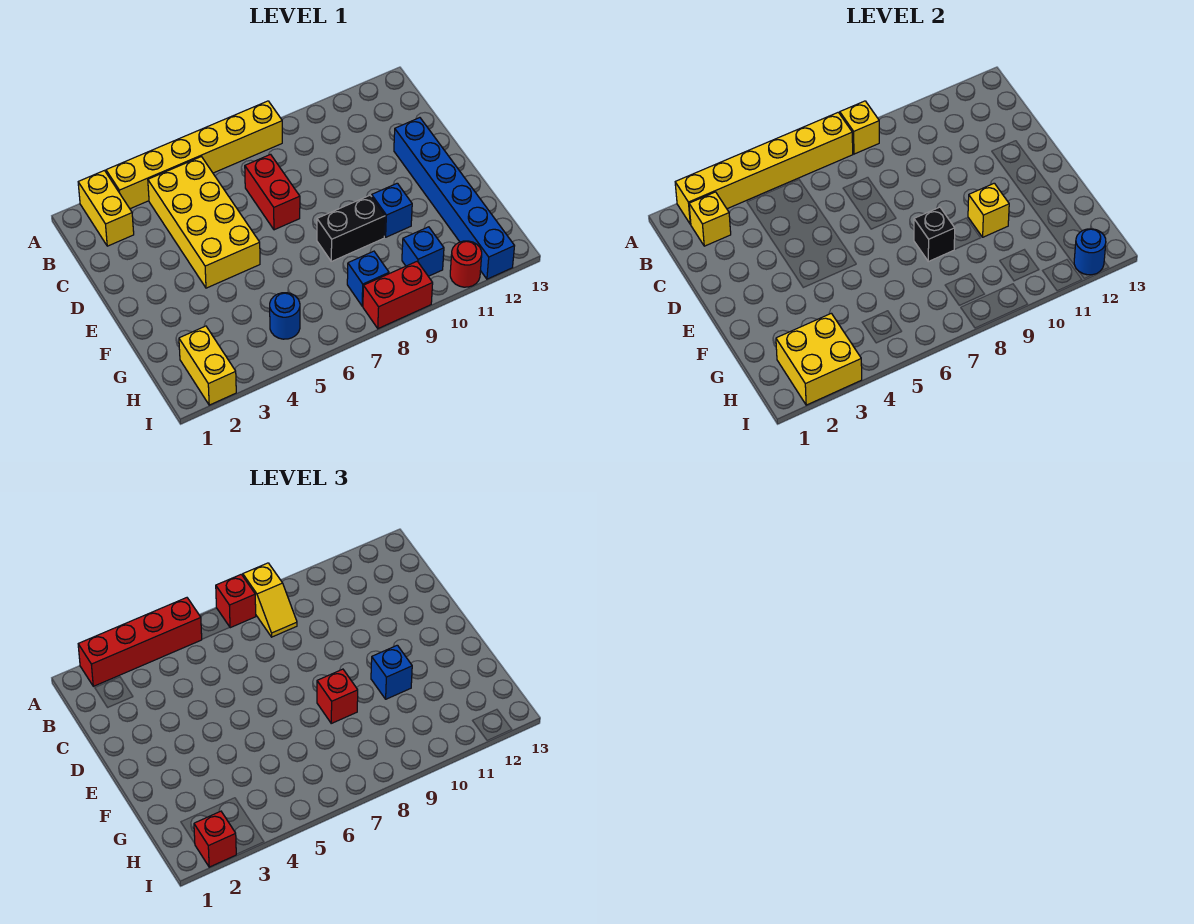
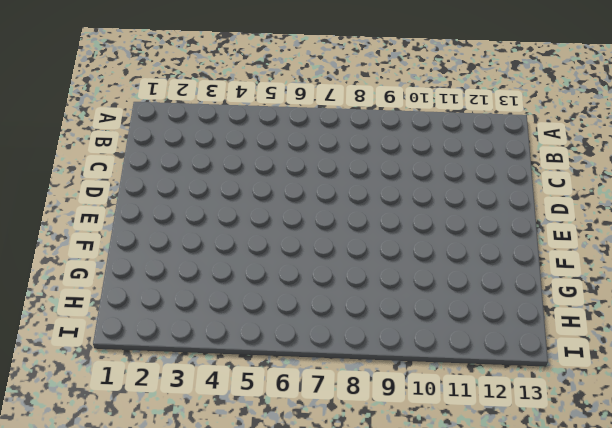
none -> yellow 1x2 brick [78,171,134,246]
none -> yellow 1x6 brick [106,101,282,209]
none -> yellow 2x4 brick [148,157,260,288]

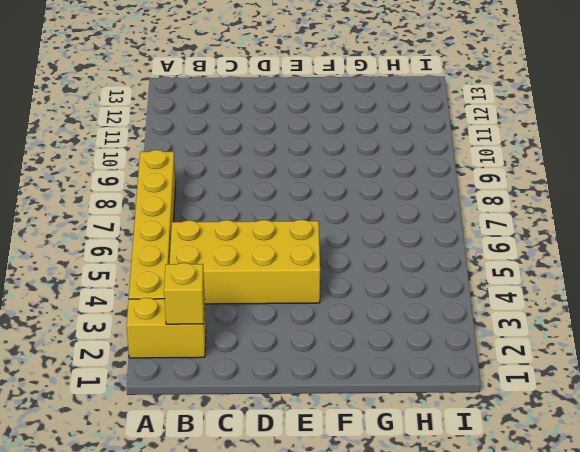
none -> red 1x2 brick [245,154,300,230]
none -> blue 1x6 brick [394,118,514,279]
none -> black 1x2 brick [317,195,385,261]

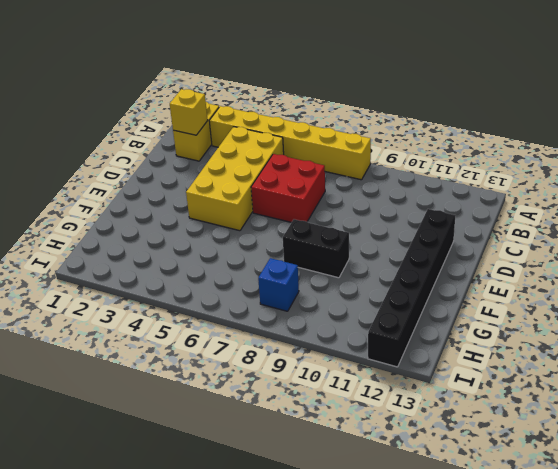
red 2x2 brick [251,154,325,222] -> red 1x2 brick [245,154,300,230]
black 1x6 brick [368,209,455,367] -> blue 1x6 brick [394,118,514,279]
none -> blue 1x1 brick [372,183,412,237]
none -> yellow 1x2 brick [179,326,236,405]
none -> blue 1x1 round brick [270,293,300,339]

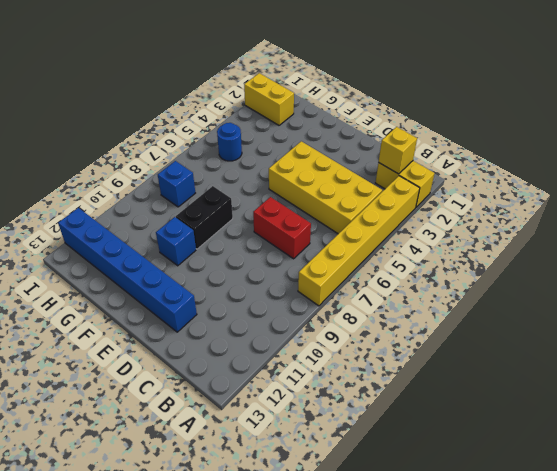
none -> blue 1x1 brick [402,227,444,276]
none -> red 1x2 brick [363,261,433,329]
none -> red 1x1 round brick [450,241,482,287]

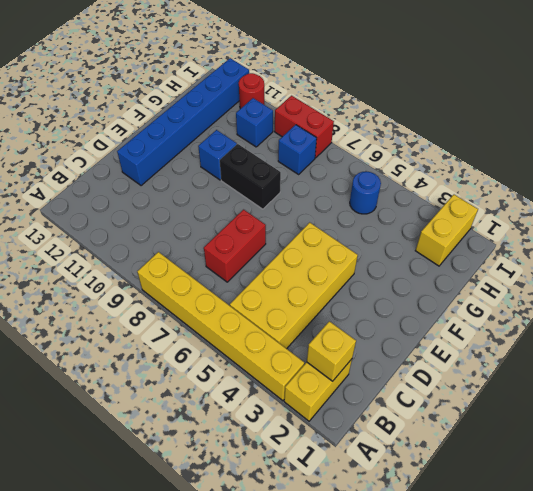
none -> yellow 1x6 brick [675,112,853,224]
none -> yellow 1x1 brick [840,101,879,154]
none -> black 1x1 brick [914,207,955,261]

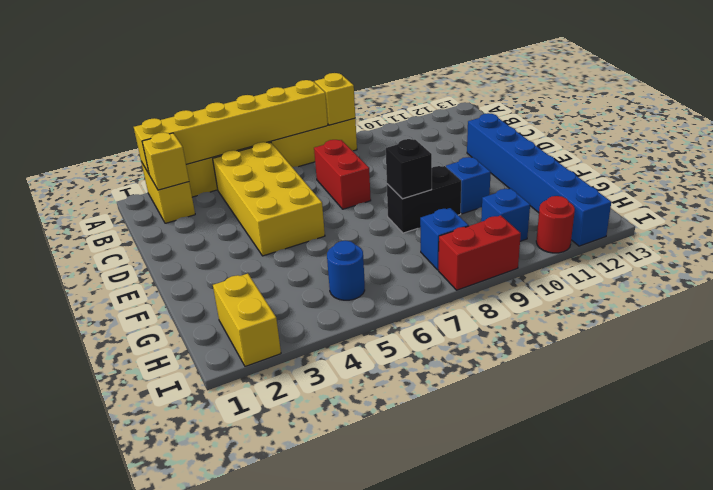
none -> yellow 1x1 brick [968,183,1009,237]
none -> yellow 2x2 brick [776,313,862,405]
none -> blue 1x1 round brick [1074,229,1106,275]

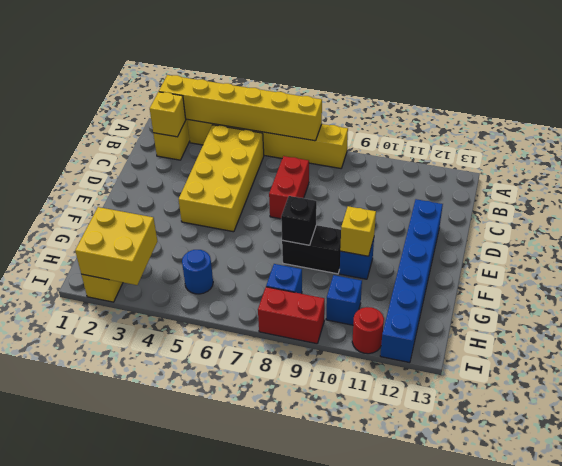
none -> yellow 1x1 brick [840,101,879,154]
none -> blue 1x1 round brick [1074,229,1106,275]
none -> red 1x4 brick [78,598,202,686]

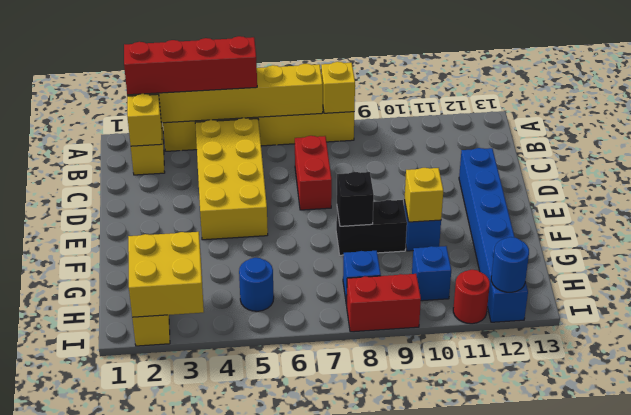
none -> red 1x1 brick [216,574,256,628]
none -> yellow 1x2 slope [243,563,297,637]
none -> red 1x1 brick [317,669,358,723]

